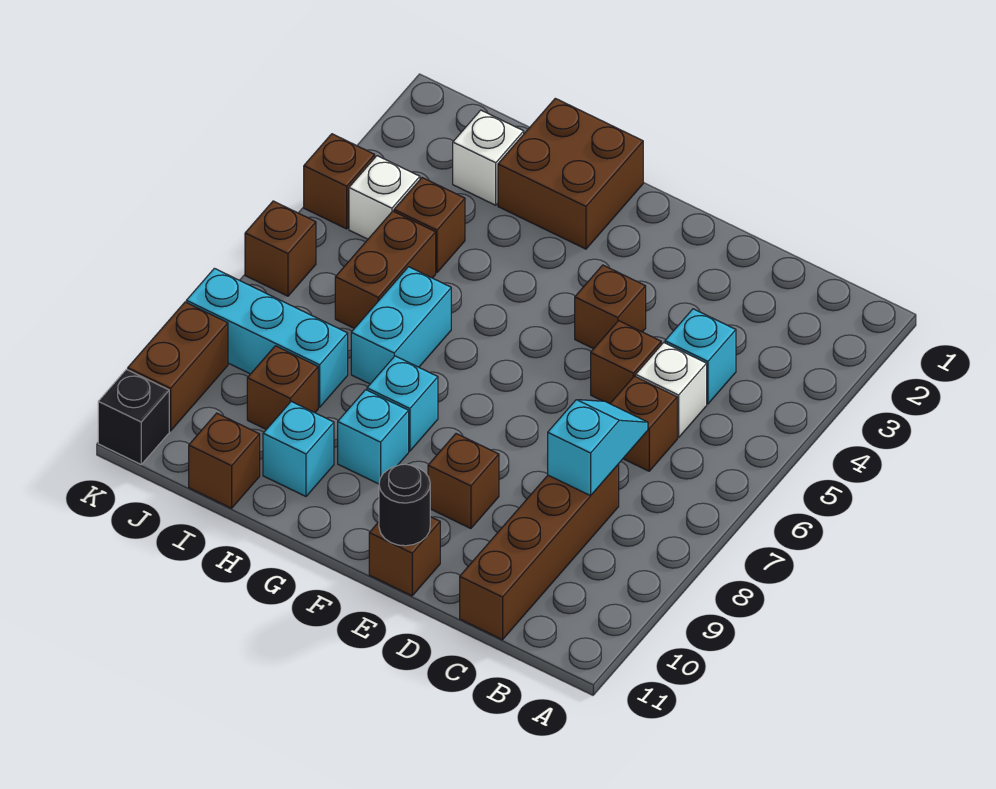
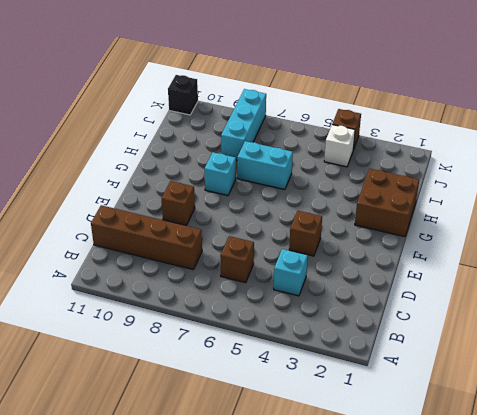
none -> white 1x1 brick [636,343,707,438]
none -> brown 1x1 brick [591,321,661,404]
none -> brown 1x1 brick [369,517,440,596]

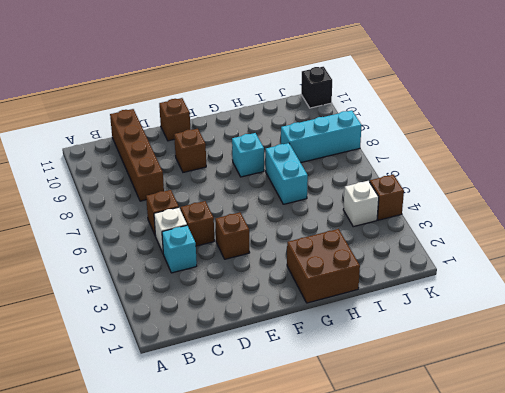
none -> cyan 1x1 brick [338,390,409,484]
none -> cyan 1x1 brick [263,401,334,496]
none -> white 1x1 brick [453,110,524,205]

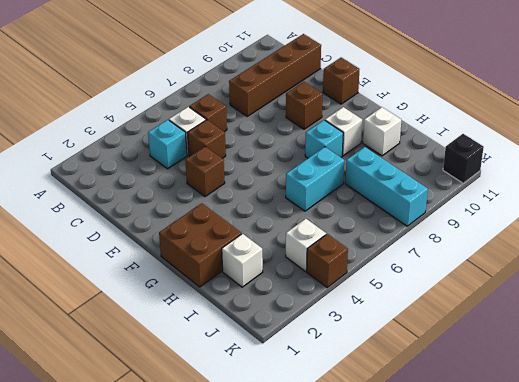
white 1x1 brick [325,107,362,156] -> cyan 1x1 brick [338,390,409,484]
white 1x1 brick [363,107,401,156] -> cyan 1x1 brick [263,401,334,496]
none -> brown 1x1 brick [394,178,465,273]
none -> brown 1x2 brick [335,211,436,328]
none -> brown 1x1 brick [247,346,318,429]

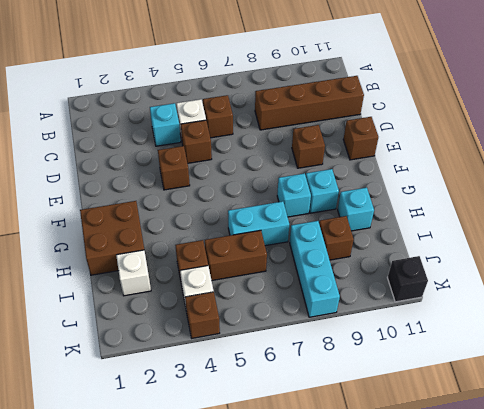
none -> brown 1x1 brick [189,413,260,508]
none -> brown 1x1 brick [245,201,316,296]
none -> brown 1x2 brick [128,302,228,431]

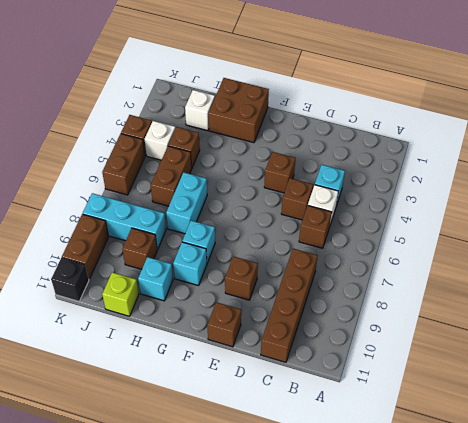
lime 1x1 brick [102,272,139,316] -> brown 1x1 brick [189,413,260,508]
brown 1x2 brick [102,134,145,195] -> brown 1x1 brick [245,201,316,296]
none -> cyan 1x2 slope [548,400,648,496]
none -> black 1x1 round brick [379,464,430,546]

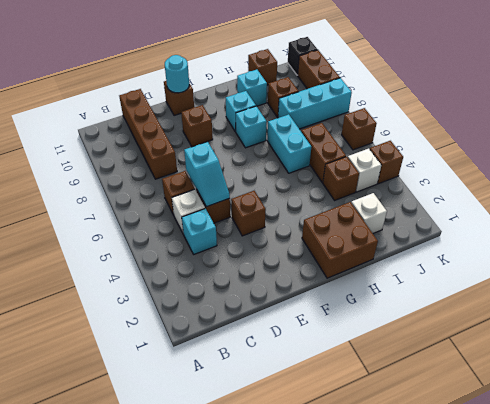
cyan 1x2 slope [184,142,230,207] -> cyan 1x2 slope moved to [548,400,648,496]
cyan 1x1 round brick [165,55,189,93] -> black 1x1 round brick [379,464,430,546]

